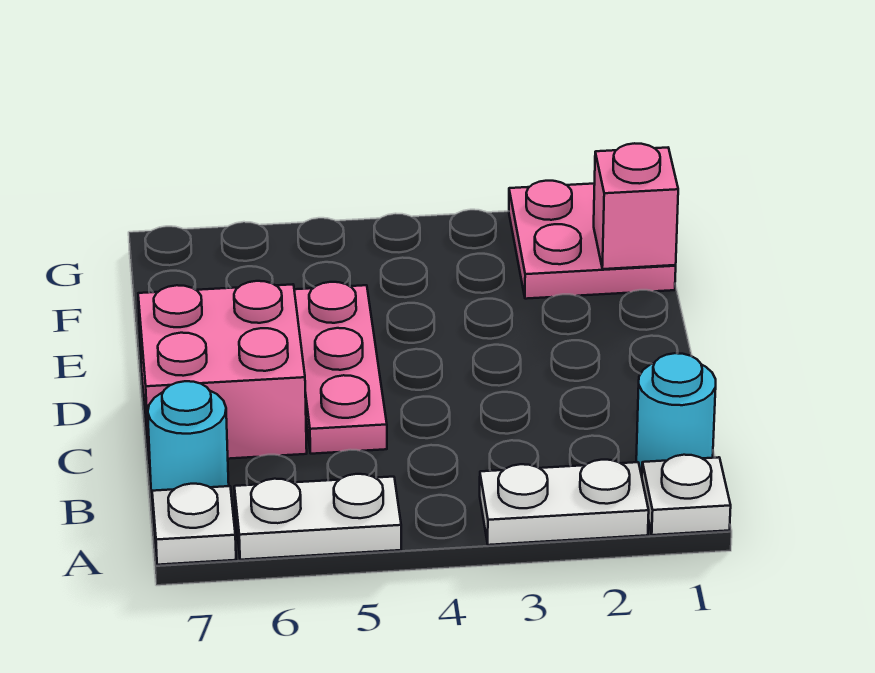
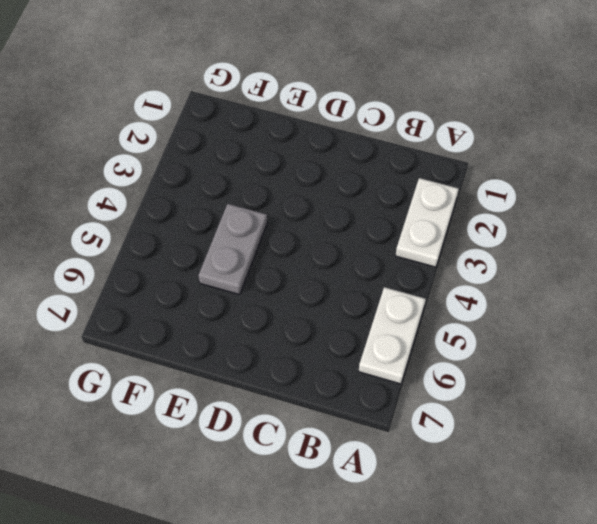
grey 1x2 plate [199,204,267,295] -> pink 1x3 plate [294,282,387,454]
none -> white 1x1 plate [642,455,731,535]
none -> white 1x1 plate [152,484,236,565]

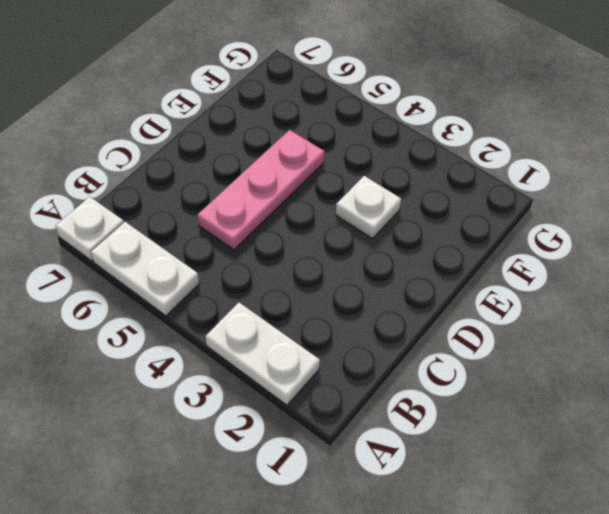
white 1x1 plate [336,176,401,239] -> white 1x1 plate moved to [642,455,731,535]
none -> cyan 1x1 round brick [636,353,716,470]
none -> cyan 1x1 round brick [148,381,229,491]

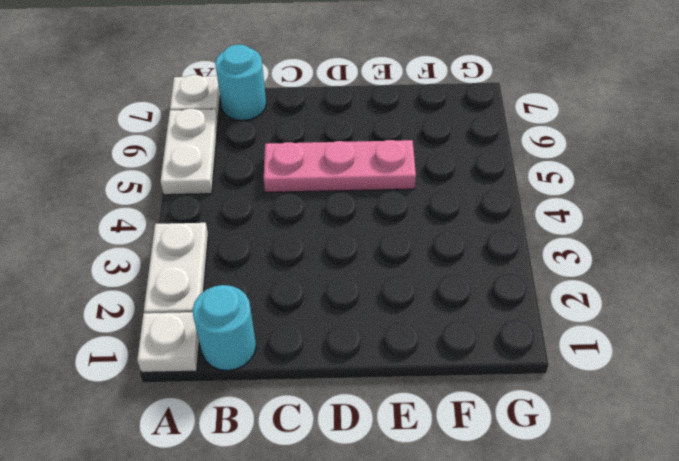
none -> pink 2x2 brick [138,281,307,463]
none -> pink 2x2 plate [509,181,676,299]

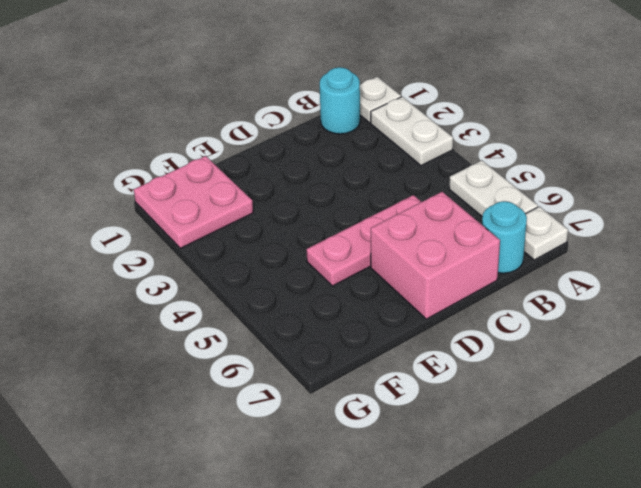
none -> pink 1x1 brick [594,143,678,269]

